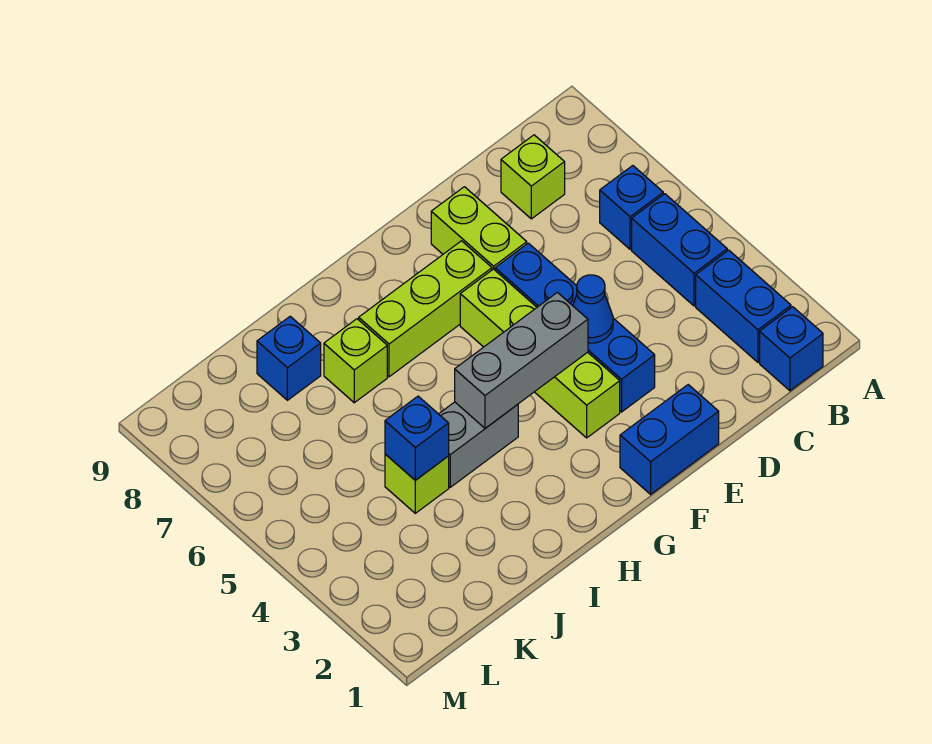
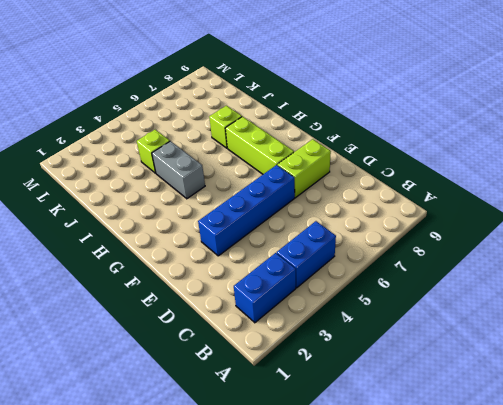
none -> blue 1x1 brick [760,307,823,391]
none -> blue 1x1 brick [600,166,663,249]
none -> lime 1x1 brick [501,135,565,219]

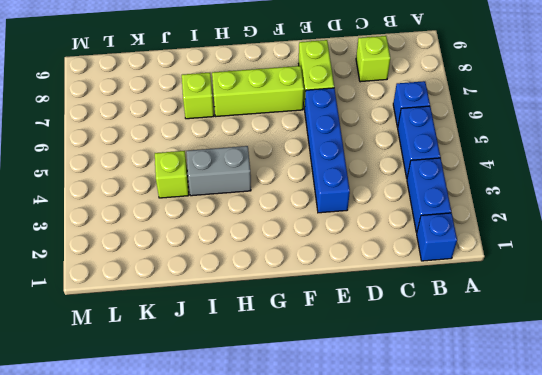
none -> blue 1x2 brick [620,385,719,494]
none -> lime 1x4 brick [460,269,620,438]
none -> blue 1x1 brick [257,316,321,400]

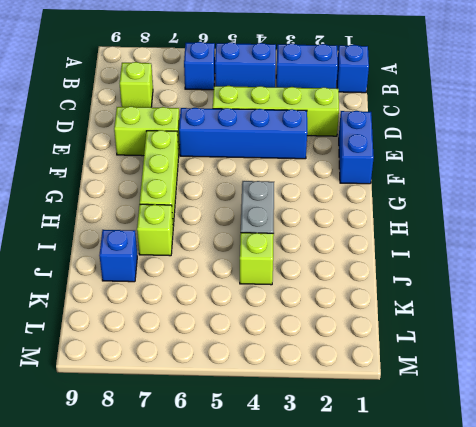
lime 1x4 brick [213,86,339,136] -> lime 1x4 brick moved to [460,269,620,438]
none -> blue 1x1 cone [573,275,613,343]
none -> grey 1x3 brick [455,292,588,428]
none -> blue 1x1 brick [385,396,449,480]

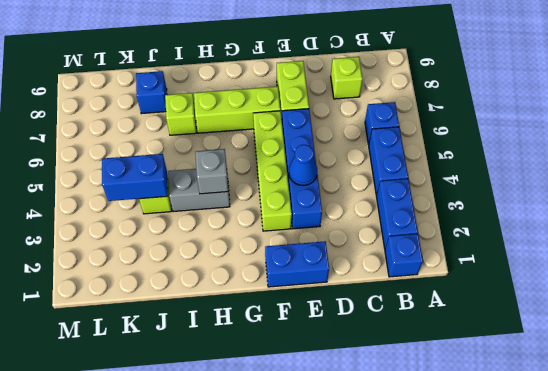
grey 1x1 brick [195,149,228,194] -> grey 1x3 brick [455,292,588,428]
blue 1x2 brick [102,154,168,201] -> blue 1x1 brick [385,396,449,480]

